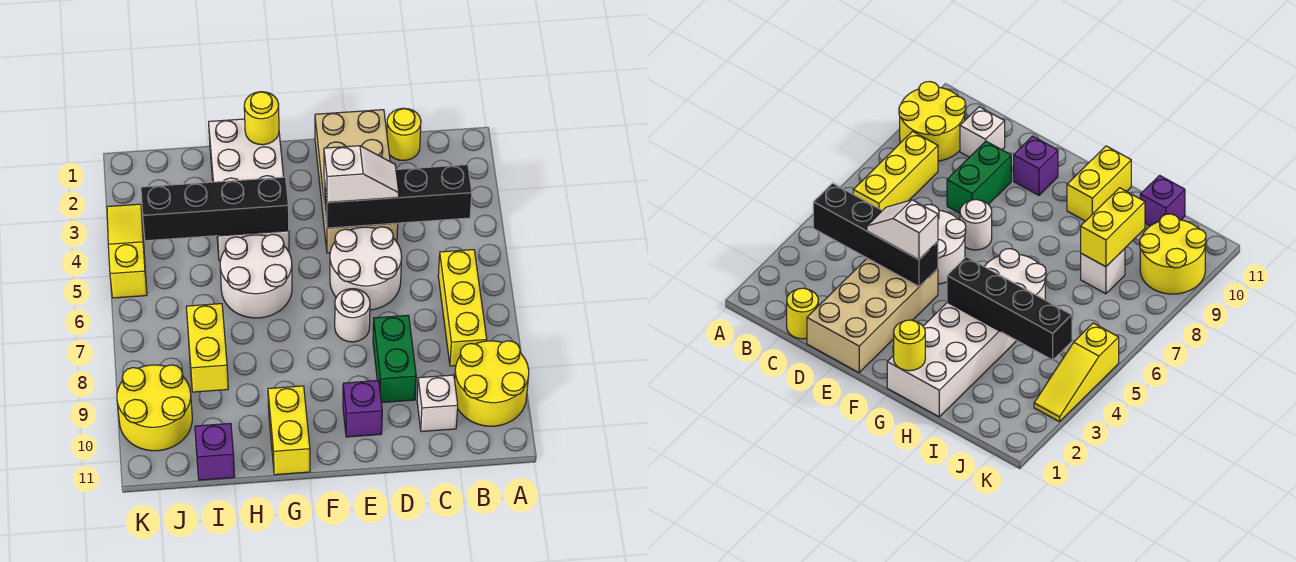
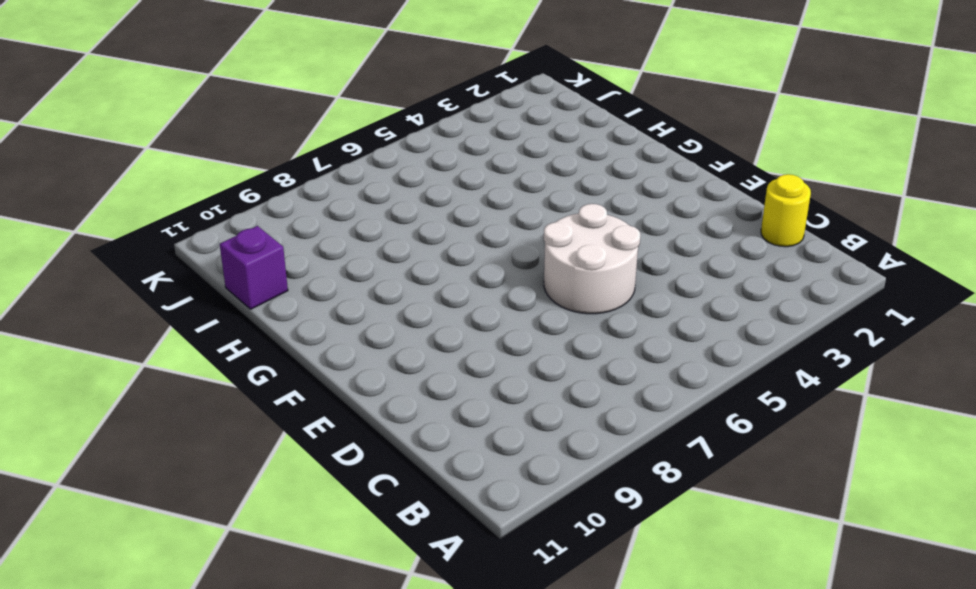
none -> yellow 2x2 round brick [455,341,529,426]
none -> yellow 1x3 brick [438,250,487,366]
none -> white 1x1 brick [417,375,458,432]

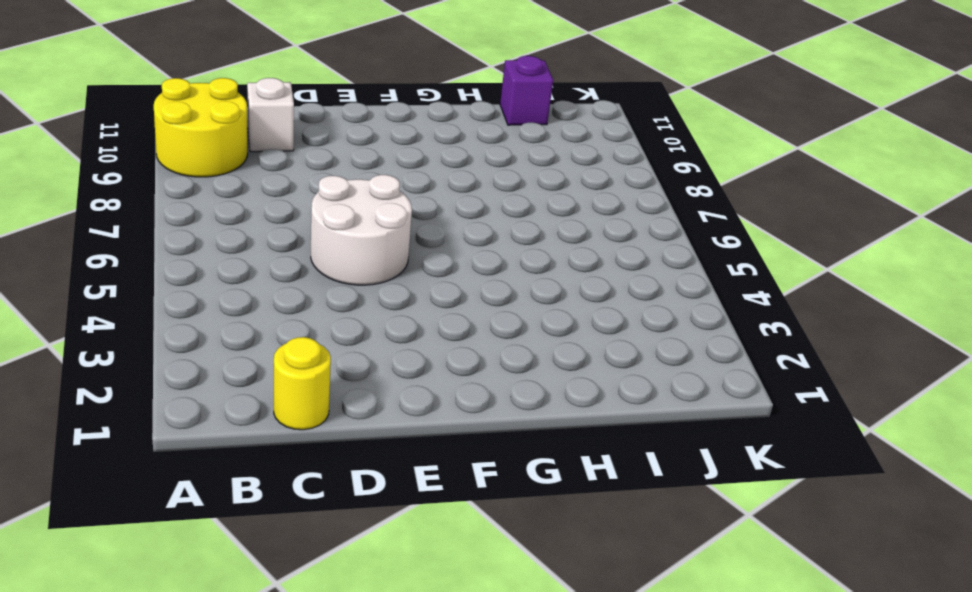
none -> yellow 1x3 brick [438,250,487,366]
none -> tan 2x4 brick [315,110,398,253]
none -> green 1x2 brick [373,315,416,403]

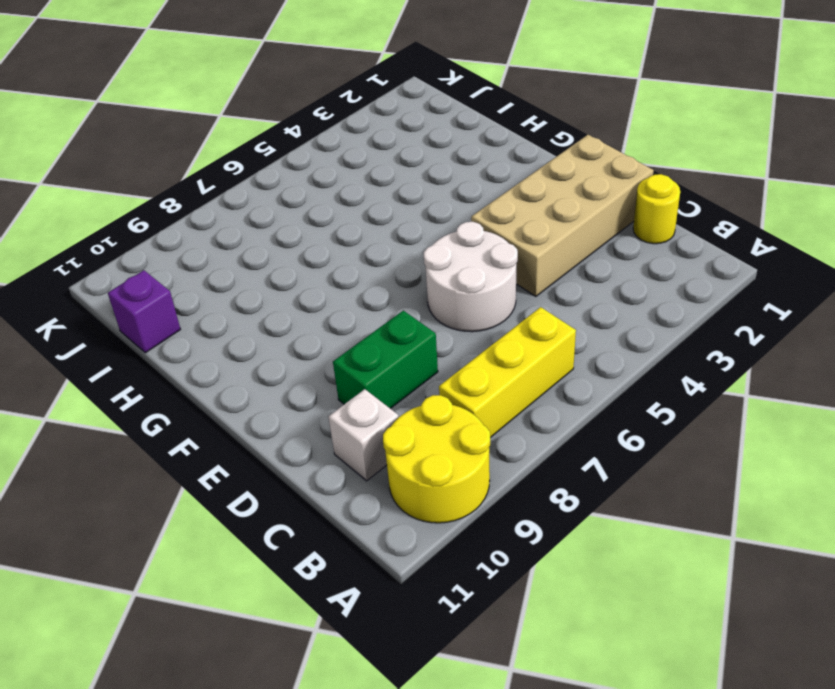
none -> white 1x1 round brick [335,289,370,342]
none -> purple 1x1 brick [343,381,382,437]
none -> white 2x4 brick [209,119,289,261]

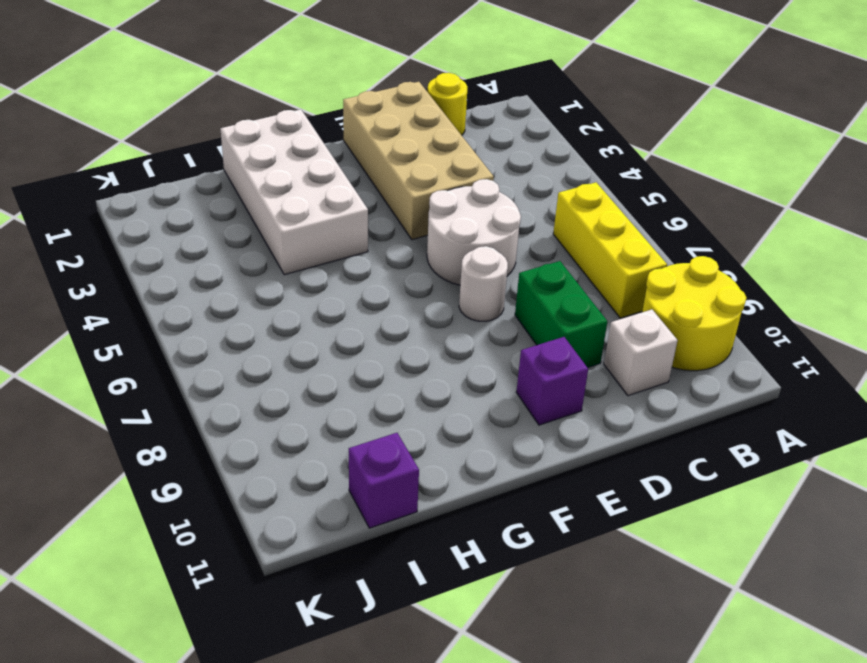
none -> white 2x2 round brick [220,234,292,318]
none -> yellow 1x2 brick [268,386,310,475]
none -> white 1x1 brick [1081,249,1125,294]

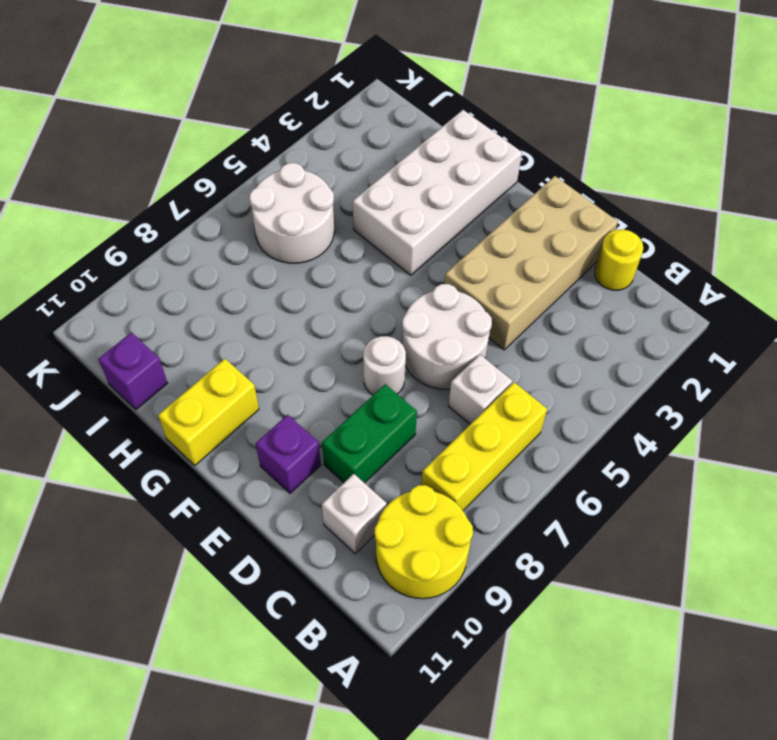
white 1x1 brick [448,355,512,424] -> white 1x1 brick moved to [1081,249,1125,294]
white 2x2 round brick [249,163,334,263] -> white 2x2 round brick moved to [220,234,292,318]
none -> yellow 2x2 round brick [117,365,192,451]
none -> yellow 1x3 slope [107,204,147,298]
none -> black 1x4 brick [324,165,472,228]

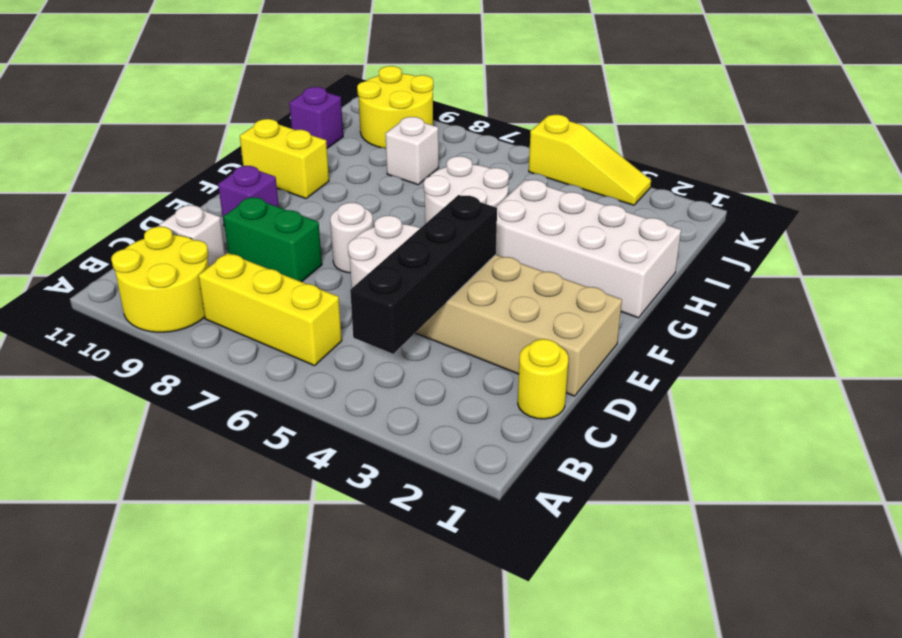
none -> yellow 1x1 round brick [244,92,279,145]
none -> black 1x4 brick [141,177,289,241]
none -> yellow 1x2 brick [186,304,228,392]

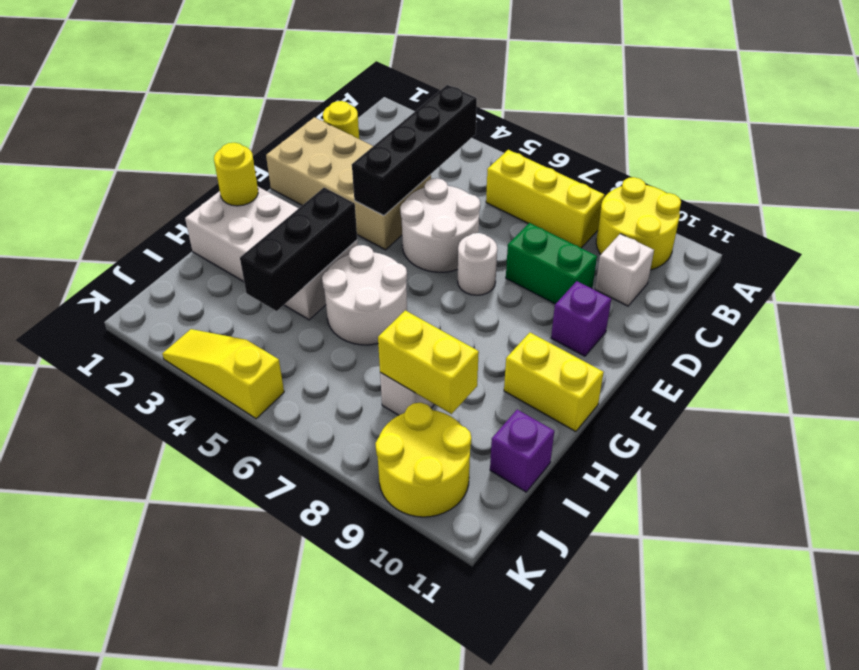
black 1x3 brick [240,188,357,311] -> black 1x4 brick [141,177,289,241]
none -> white 1x2 slope [324,146,399,202]

